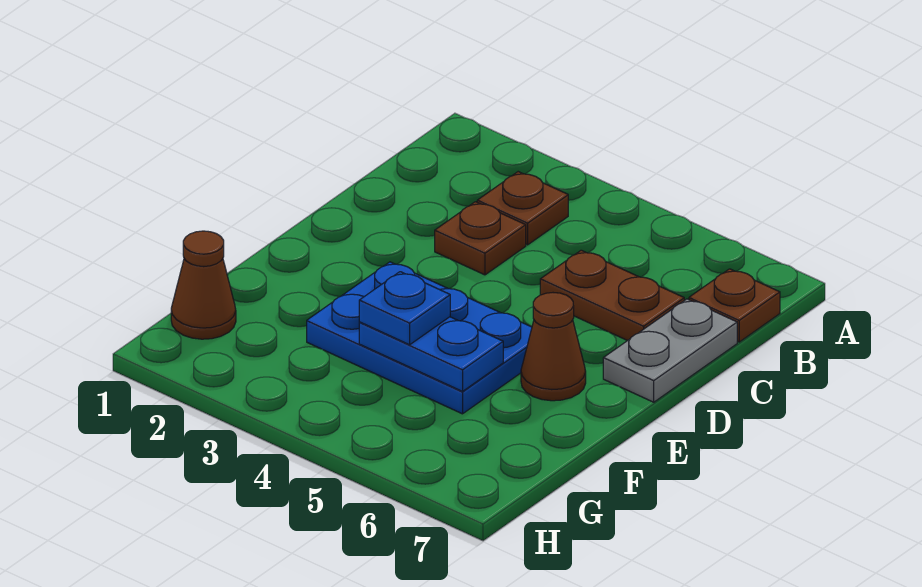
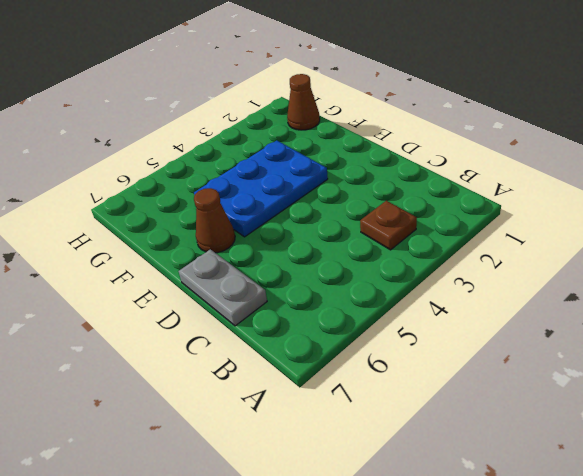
none -> brown 1x1 plate [689,269,780,342]
none -> brown 1x1 plate [435,202,526,275]

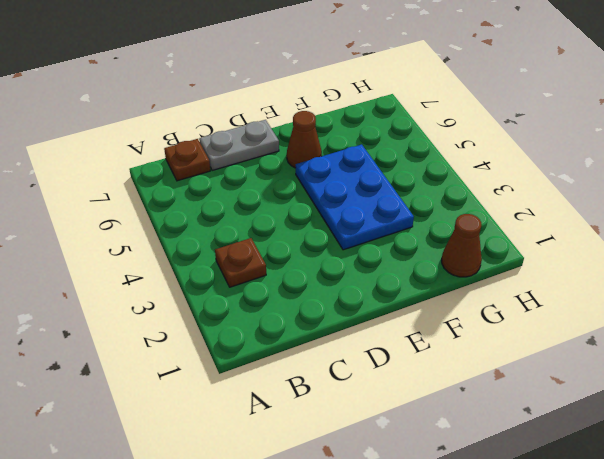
none -> brown 1x1 plate [435,202,526,275]
none -> brown 1x2 plate [540,250,684,341]

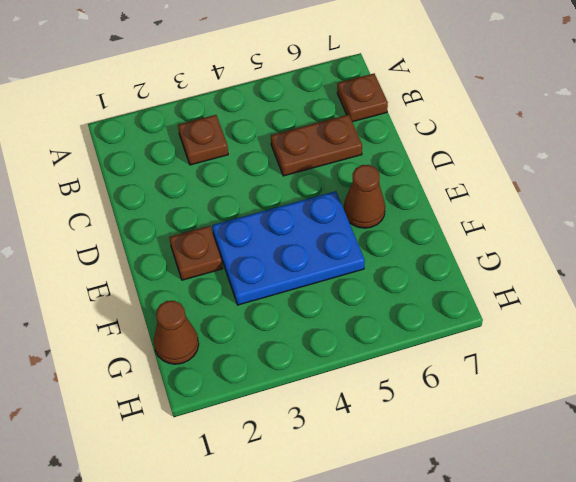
brown 1x1 plate [169,226,223,280] -> brown 1x1 plate moved to [435,202,526,275]
none -> grey 1x2 plate [603,299,737,402]
none -> blue 1x2 plate [359,317,503,391]

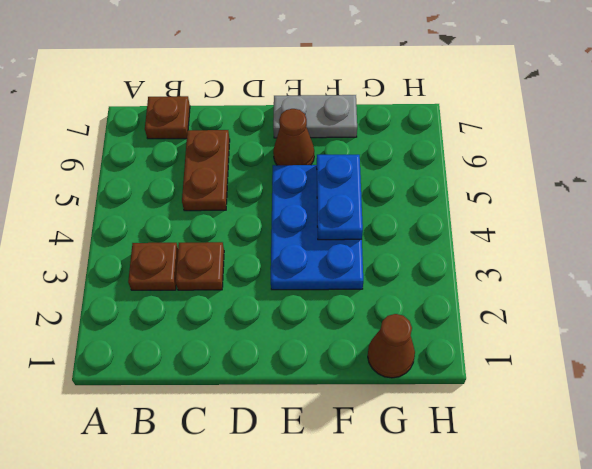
grey 1x2 plate [273,95,357,138] -> grey 1x2 plate moved to [603,299,737,402]
none -> blue 1x1 plate [359,272,450,345]

